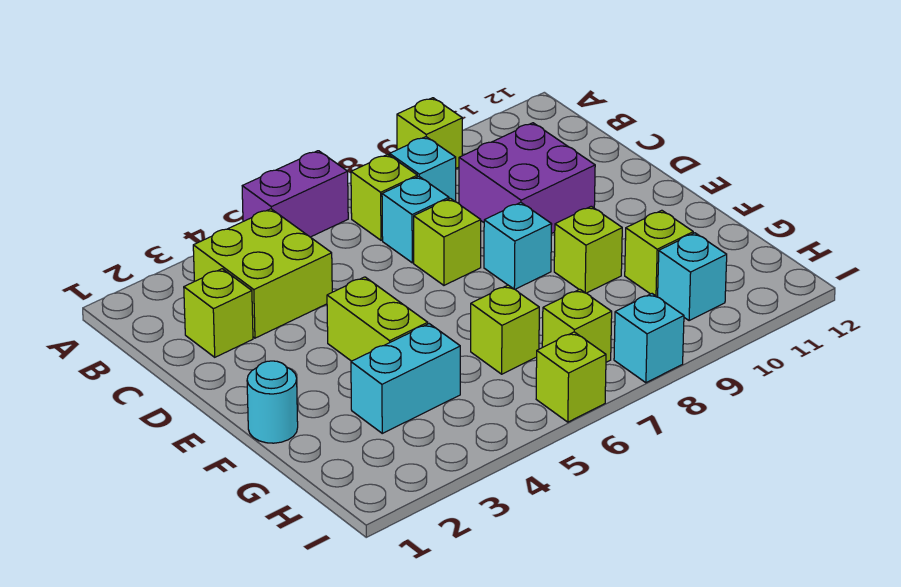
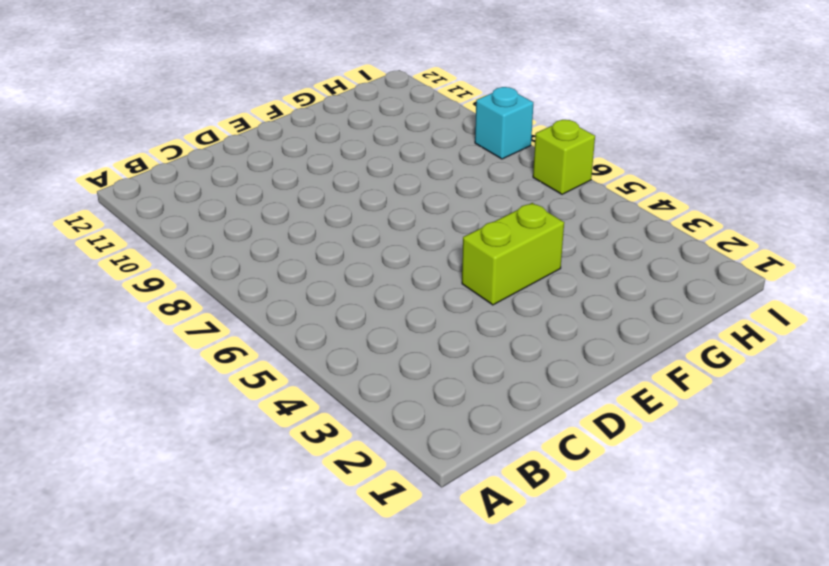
none -> purple 1x2 brick [242,151,348,237]
none -> lime 1x1 brick [397,98,462,168]
none -> lime 2x2 brick [193,209,332,338]

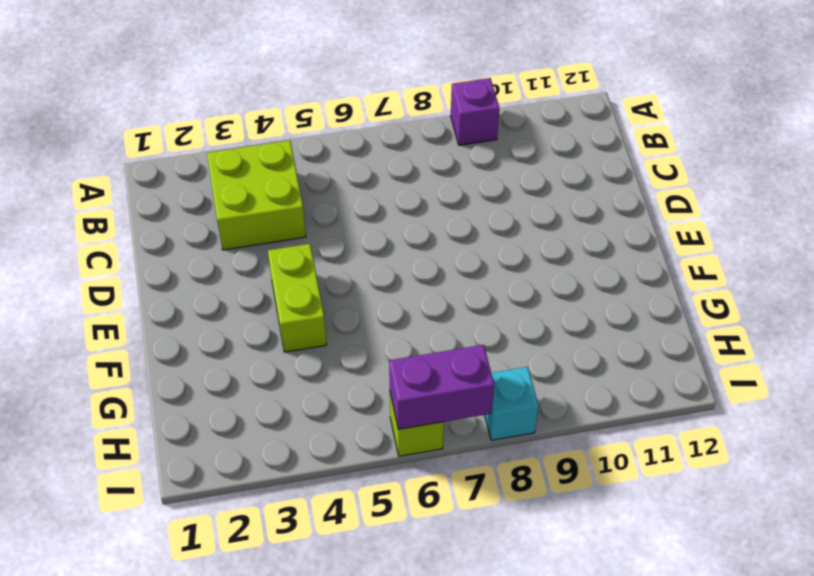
purple 1x1 brick [451,78,499,145] -> lime 1x1 brick [397,98,462,168]
purple 1x2 brick [389,345,494,429] -> purple 1x2 brick moved to [242,151,348,237]
none -> lime 1x1 brick [351,154,417,240]
none -> cyan 1x1 brick [390,137,456,202]
none -> lime 1x1 brick [184,269,253,357]

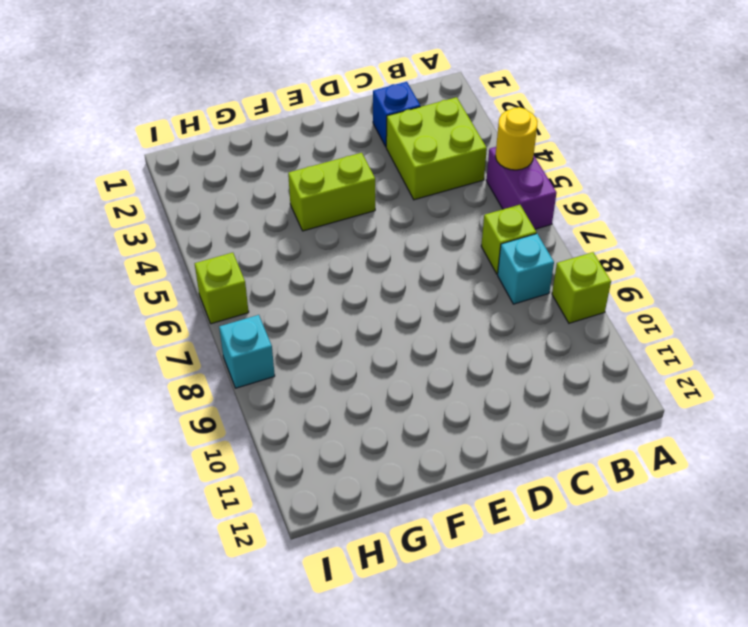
yellow 1x1 round brick [495,107,538,170] -> none
blue 1x1 brick [373,82,420,146] -> lime 1x1 brick [184,269,253,357]
none -> cyan 1x1 brick [382,176,449,263]
none -> purple 2x2 brick [459,123,595,234]
none -> lime 1x1 brick [414,198,481,285]

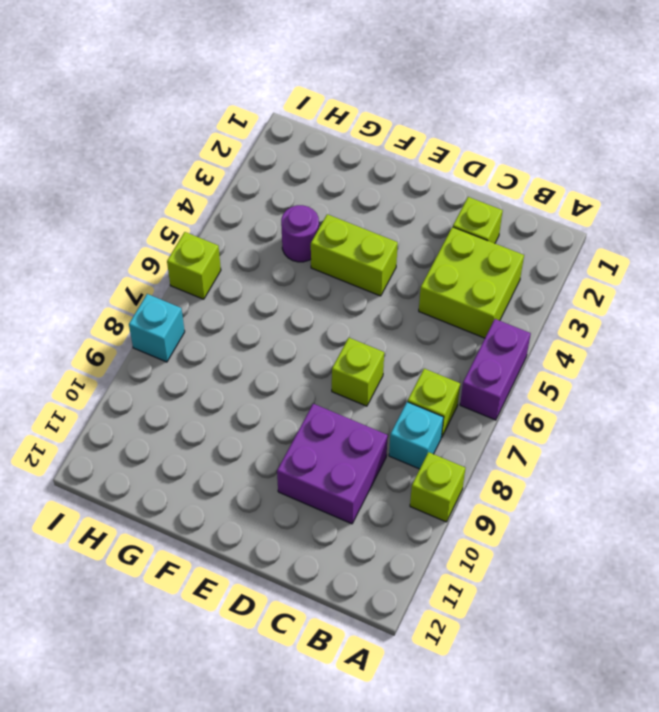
purple 1x1 round brick [281,205,319,262] -> cyan 1x2 brick [351,324,460,433]
none -> cyan 1x1 brick [382,176,449,263]
none -> cyan 1x1 brick [484,202,552,289]
none -> cyan 1x1 round brick [247,361,298,443]

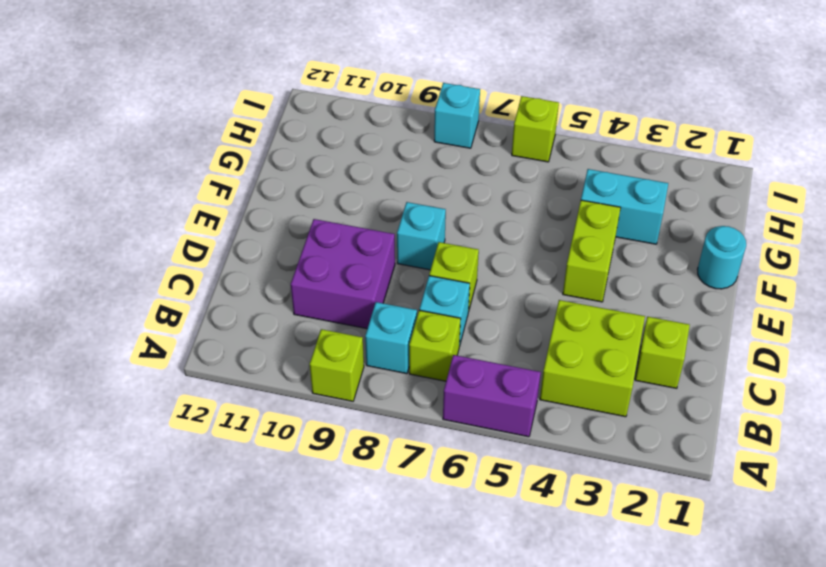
none -> lime 1x1 brick [554,206,622,293]
none -> lime 1x1 brick [471,285,539,374]
none -> lime 1x1 brick [625,210,693,297]

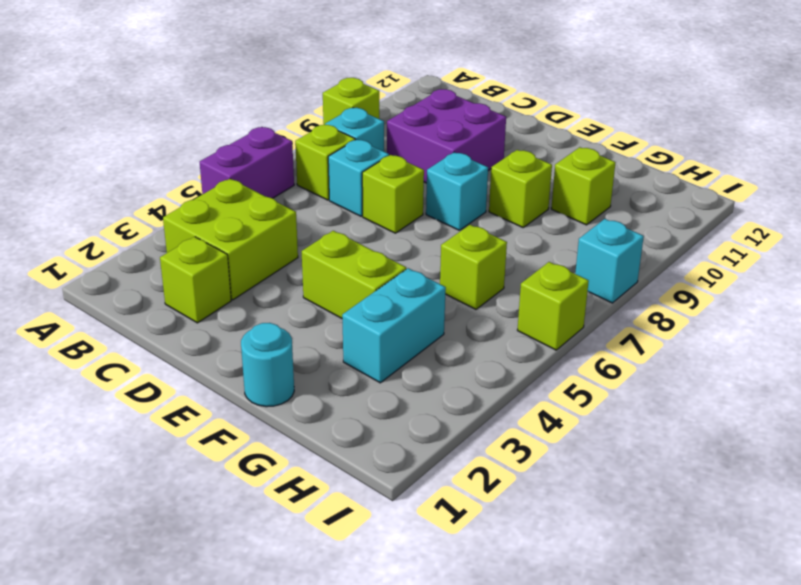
none -> lime 1x1 brick [542,289,612,362]
none -> cyan 1x1 brick [658,233,727,321]

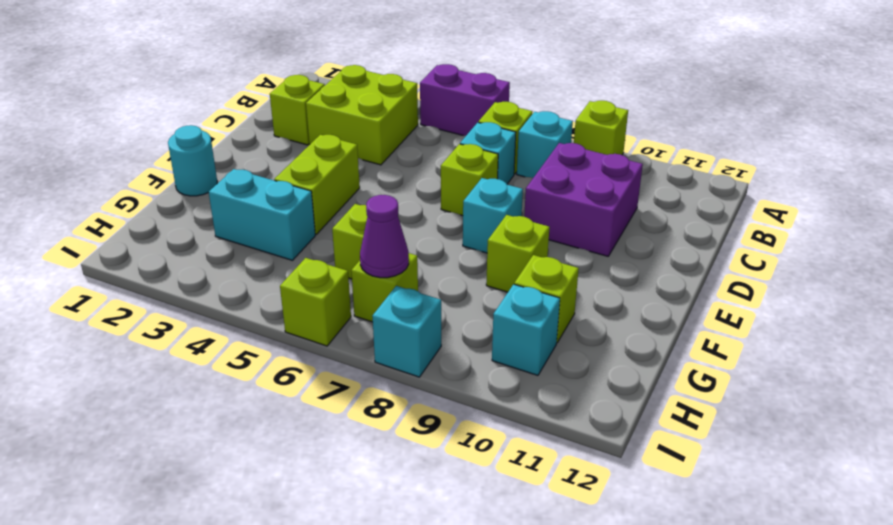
purple 1x1 cone [360,195,409,278] -> none

